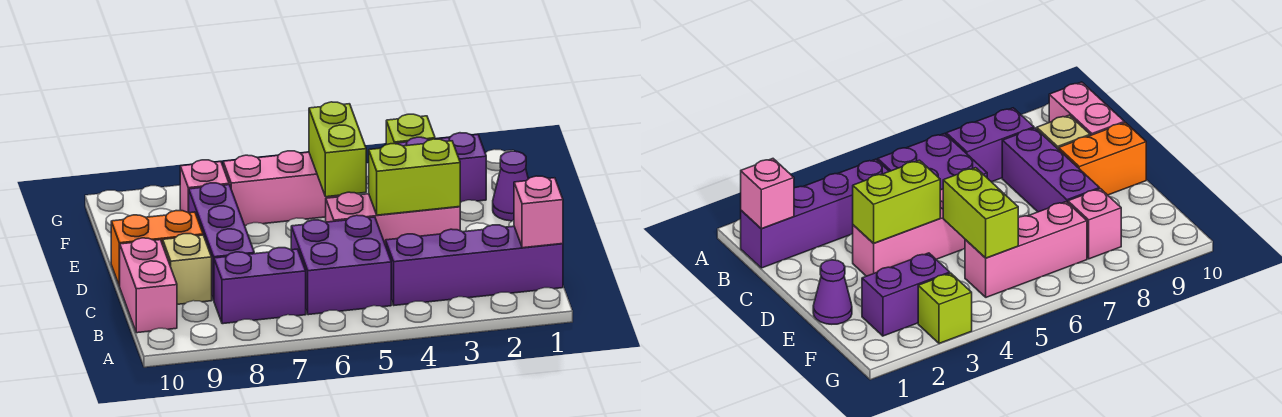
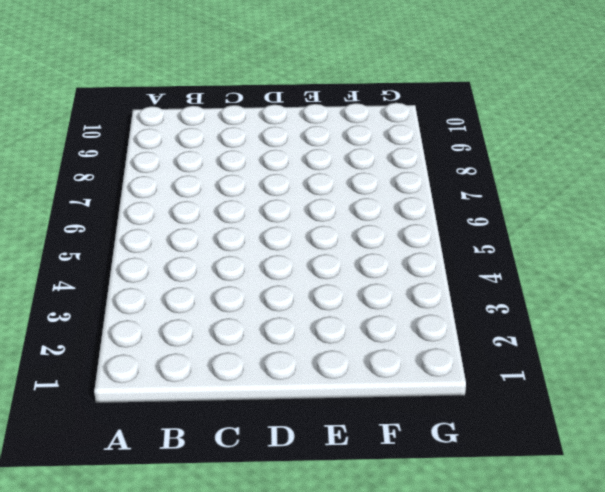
none -> purple 1x4 brick [386,225,563,305]
none -> purple 2x2 brick [291,215,391,315]
none -> purple 1x2 brick [214,248,306,324]

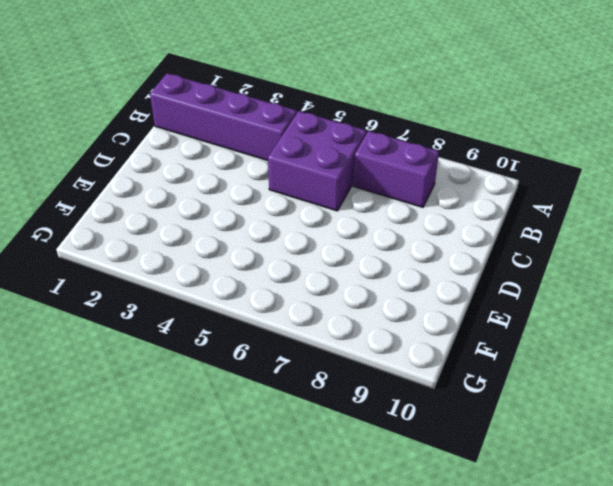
none -> pink 1x2 brick [120,238,177,333]
none -> purple 1x3 brick [189,183,254,300]
none -> tan 1x1 brick [163,234,212,304]

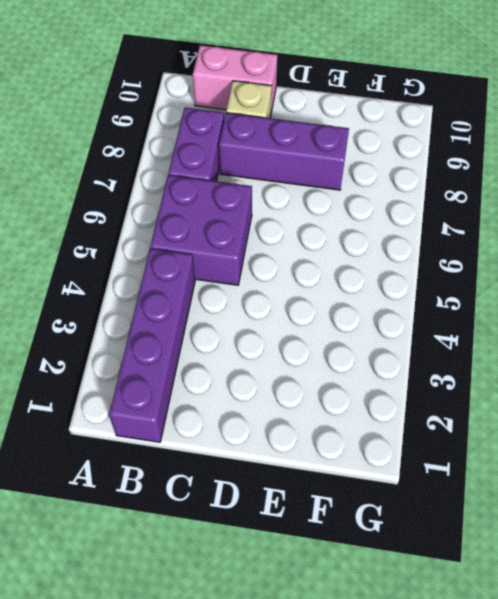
none -> pink 1x3 brick [326,192,460,245]
none -> orange 1x2 brick [111,211,203,286]
none -> purple 1x1 cone [493,151,528,221]

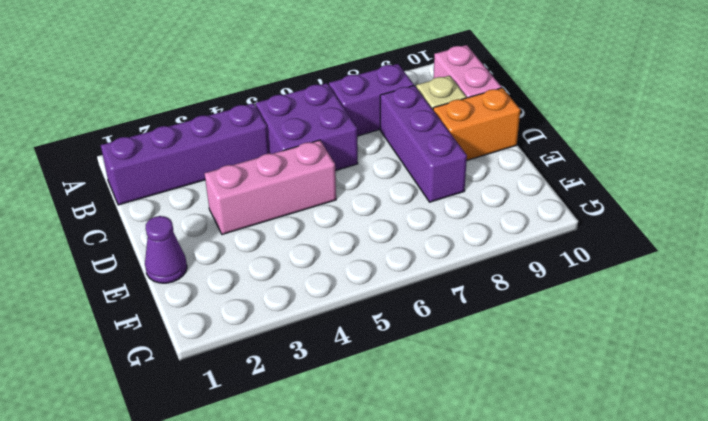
none -> purple 1x2 brick [395,133,486,203]
none -> pink 1x3 brick [223,151,340,226]
none -> pink 1x1 brick [180,160,229,213]

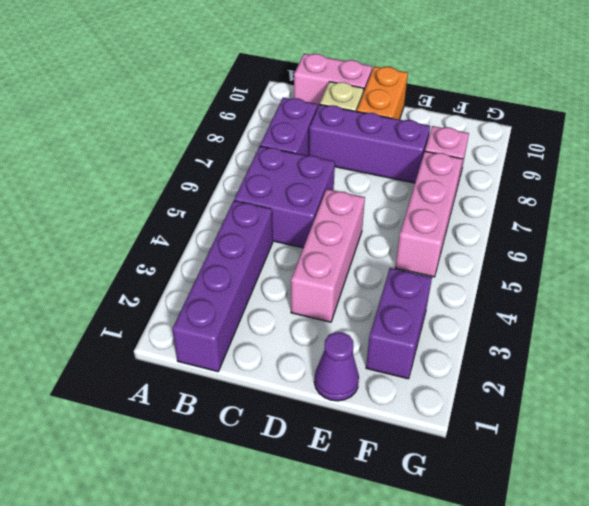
none -> lime 1x1 brick [386,114,435,145]
none -> pink 1x1 brick [514,176,563,248]
none -> lime 1x2 brick [369,139,460,215]

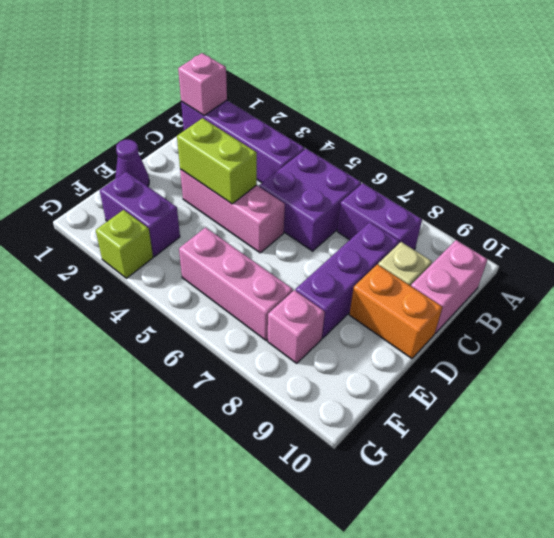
none -> lime 1x2 brick [309,102,366,197]

